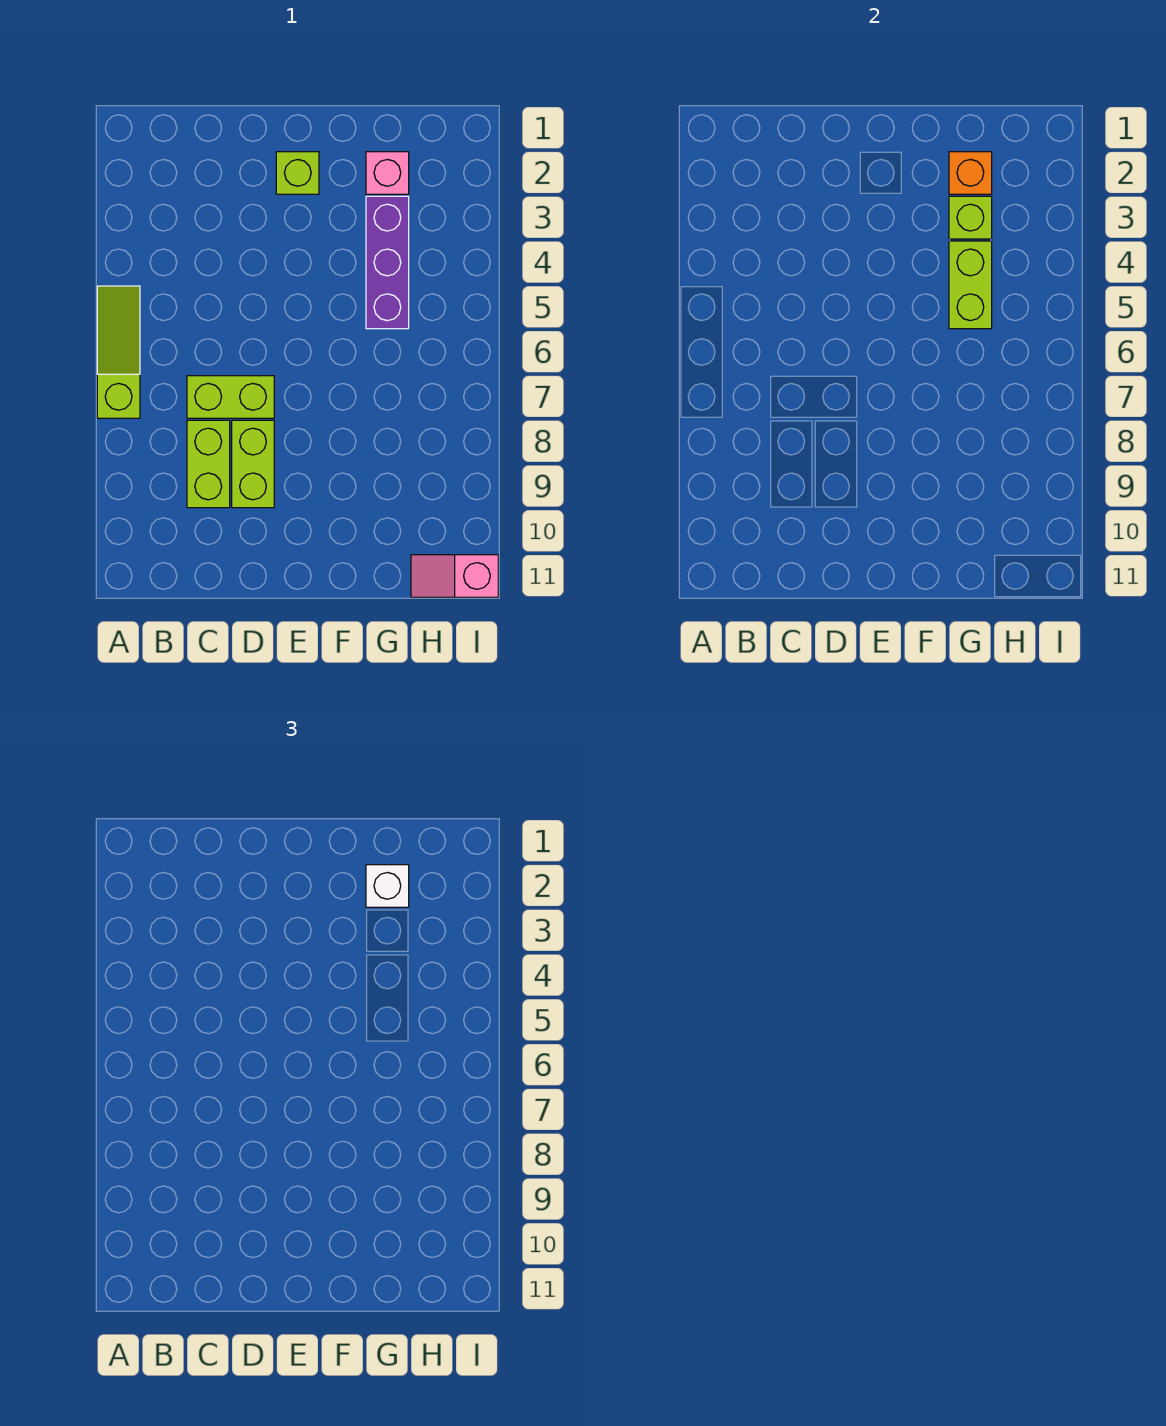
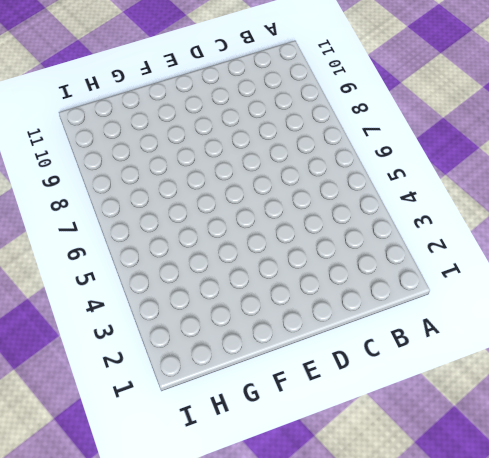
none -> lime 1x3 slope [97,286,140,418]
none -> lime 1x2 brick [187,376,274,418]
none -> lime 1x2 brick [187,420,230,508]

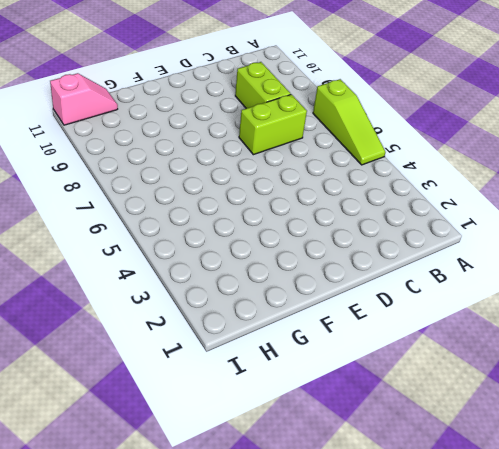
none -> lime 1x2 brick [232,420,274,508]
none -> lime 1x1 brick [276,152,319,194]
none -> pink 1x1 brick [366,152,409,194]

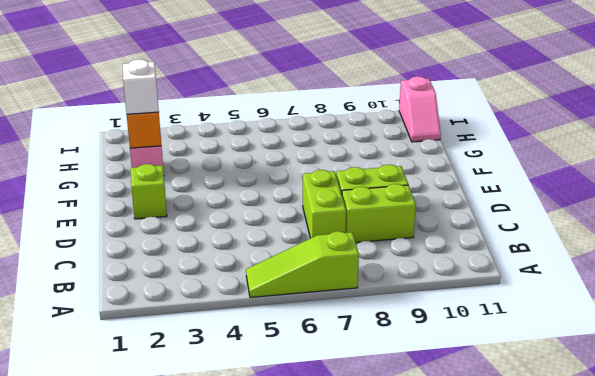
none -> purple 1x3 brick [366,196,409,329]
none -> lime 1x1 brick [949,196,992,239]
none -> lime 1x2 brick [949,241,992,329]

